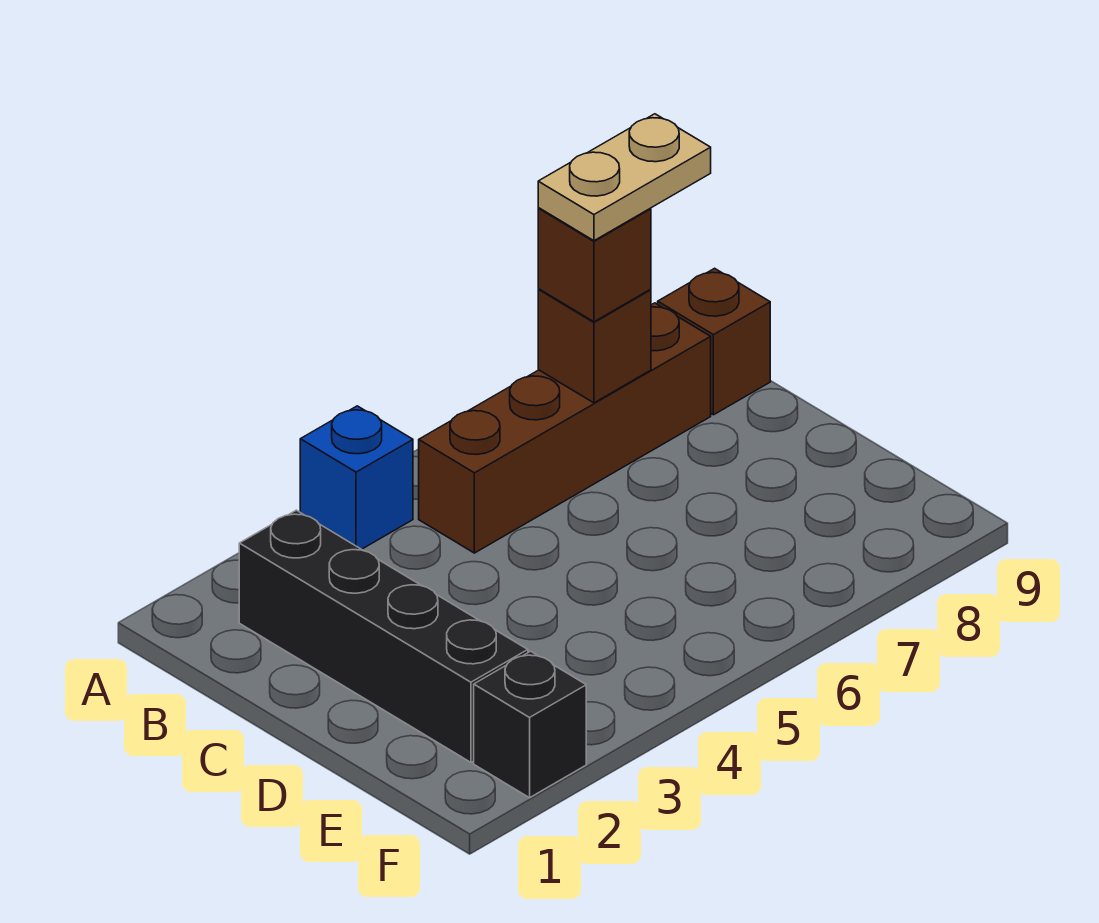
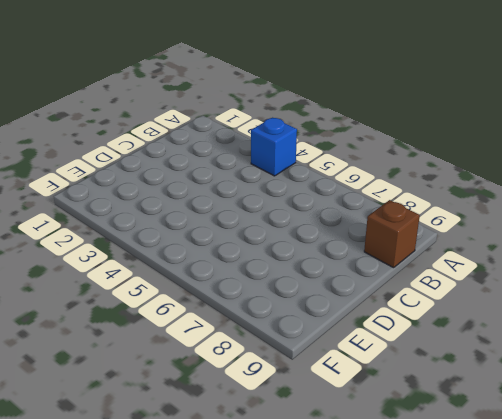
none -> black 1x4 brick [239,510,528,762]
none -> brown 1x4 brick [419,303,711,553]

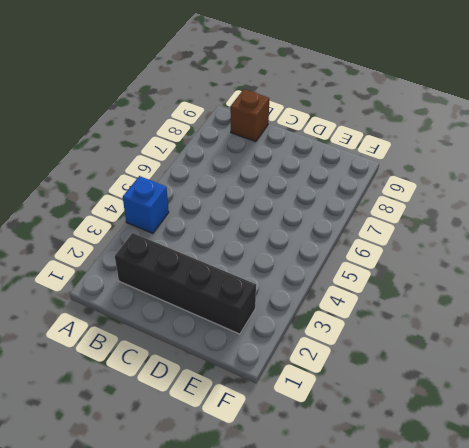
none -> brown 1x4 brick [419,303,711,553]
none -> black 1x1 brick [474,651,586,798]

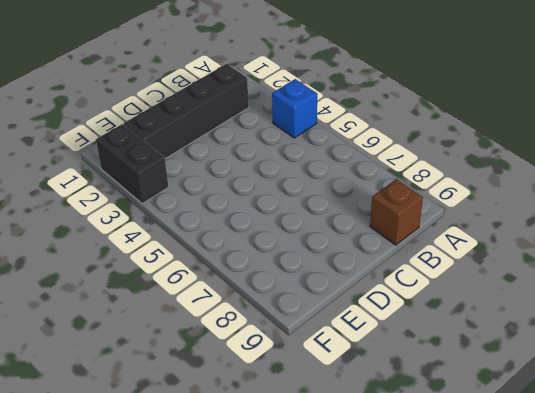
black 1x2 brick [96,124,168,204] -> black 1x1 brick [474,651,586,798]
none -> brown 1x4 brick [419,303,711,553]
none -> brown 1x1 brick [538,289,651,403]

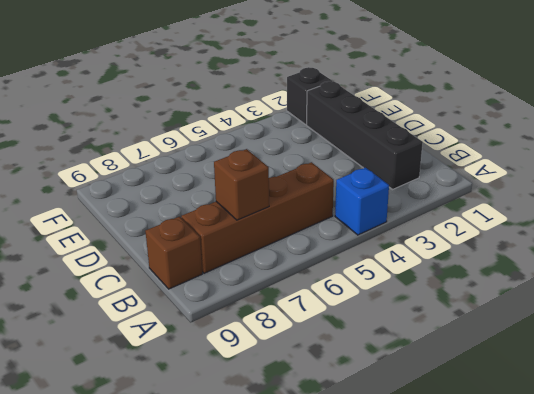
none -> brown 1x1 brick [538,208,651,322]
none -> tan 1x2 plate [538,114,711,241]

